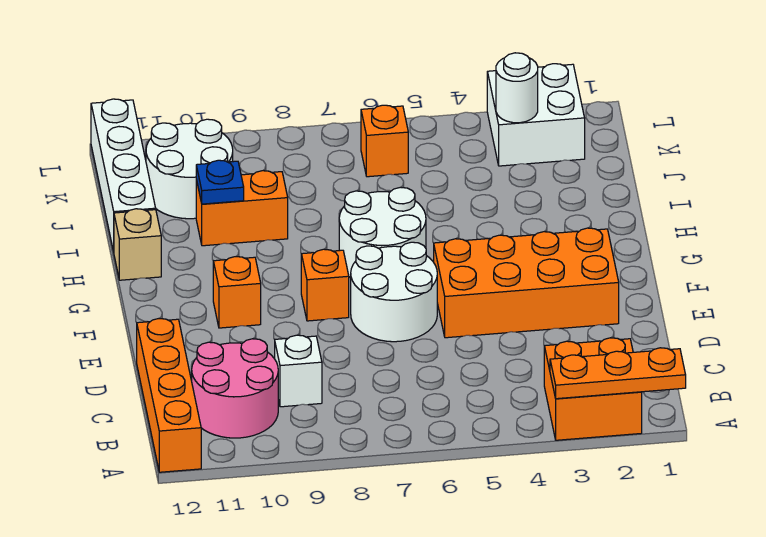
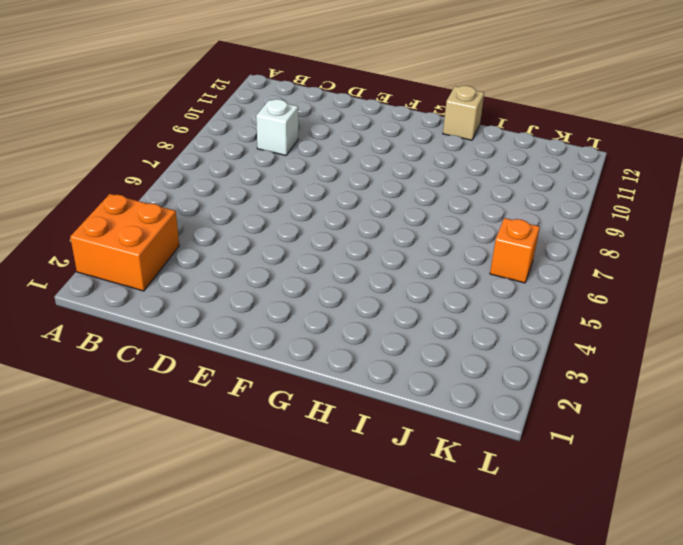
none -> orange 1x4 brick [137,319,201,472]
none -> pink 2x2 round brick [192,339,278,438]
none -> orange 2x4 brick [434,228,619,338]

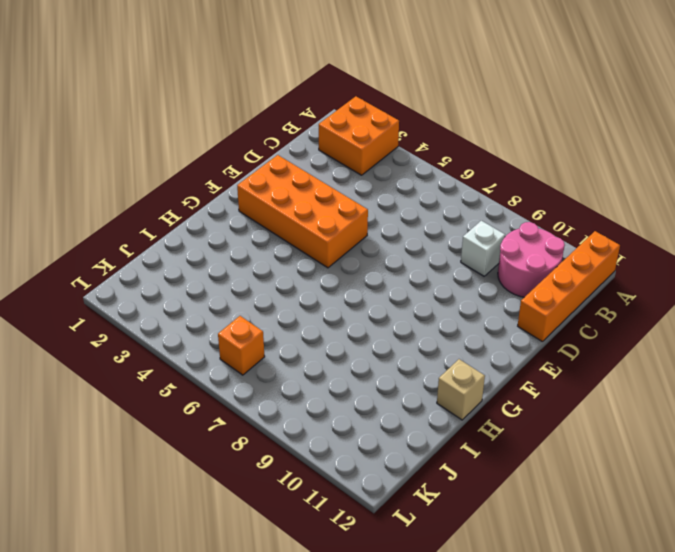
none -> white 2x2 round brick [351,242,437,342]
none -> orange 1x1 brick [301,249,349,321]
none -> orange 1x1 brick [213,257,261,328]

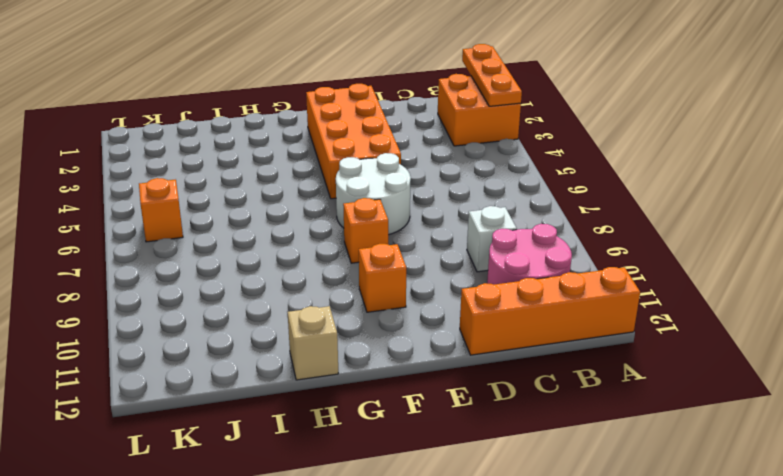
none -> white 2x2 round brick [339,187,426,278]
none -> orange 1x2 brick [196,171,288,246]
none -> white 1x4 brick [91,99,156,252]

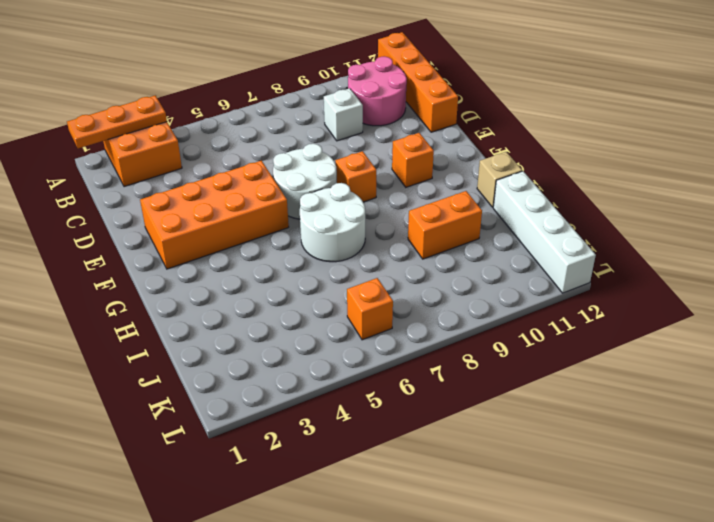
none -> white 2x2 round brick [146,119,233,219]
none -> white 2x2 brick [487,64,585,166]
none -> blue 1x1 plate [196,160,244,204]

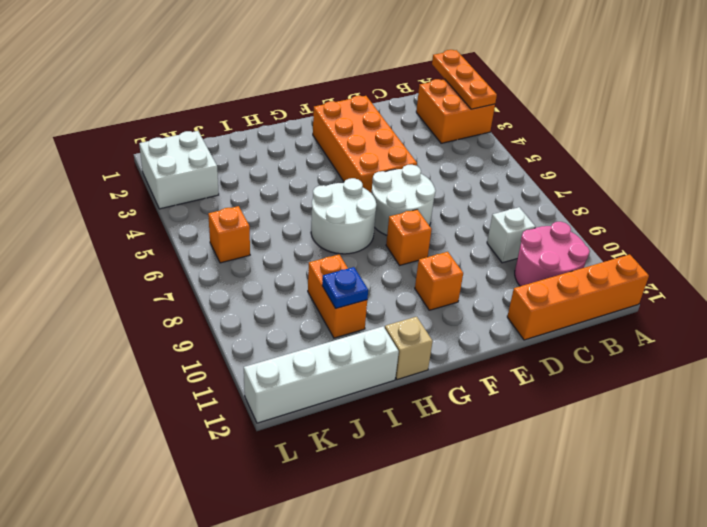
none -> white 2x2 round brick [146,119,233,219]
none -> white 1x1 round brick [496,53,538,123]

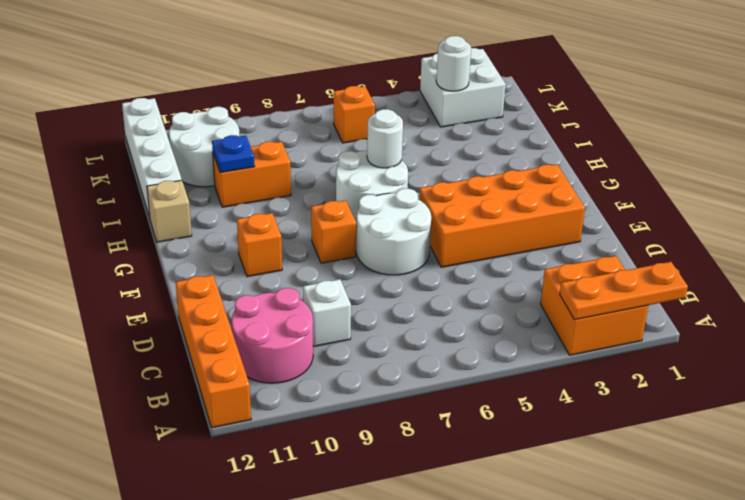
white 1x1 round brick [367,109,403,168] -> none

